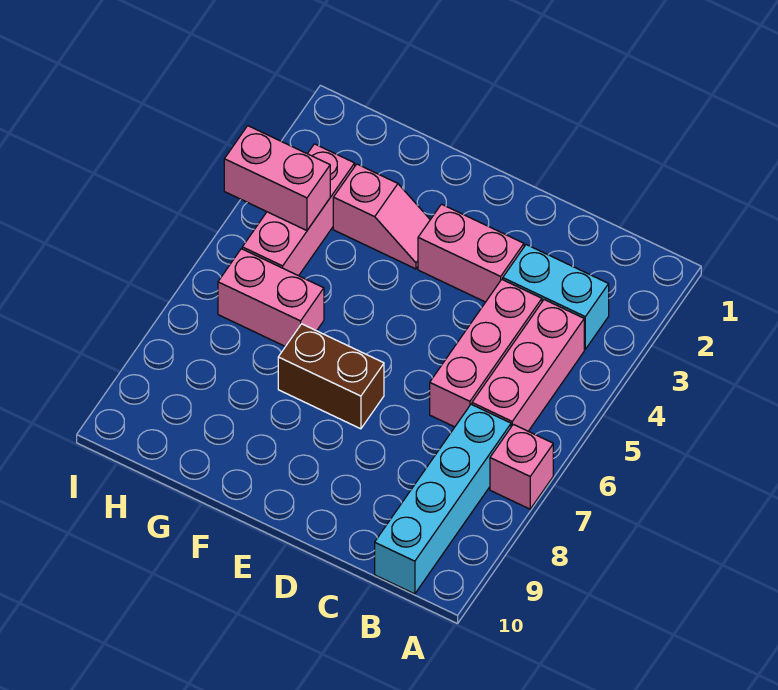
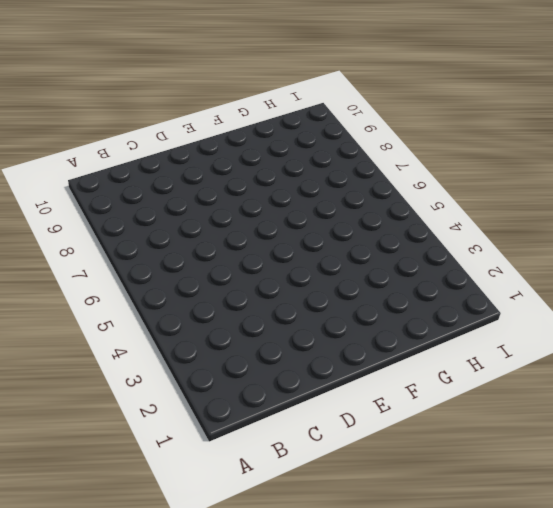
none -> pink 1x1 brick [490,424,553,509]
none -> cyan 1x2 brick [503,245,609,349]

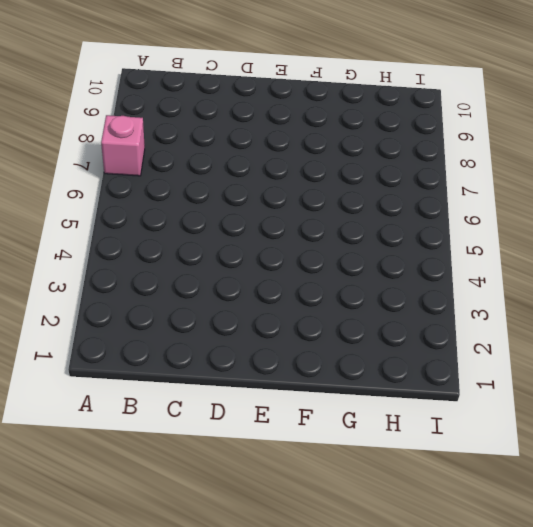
none -> cyan 1x2 brick [503,245,609,349]
none -> pink 1x3 brick [472,300,584,431]

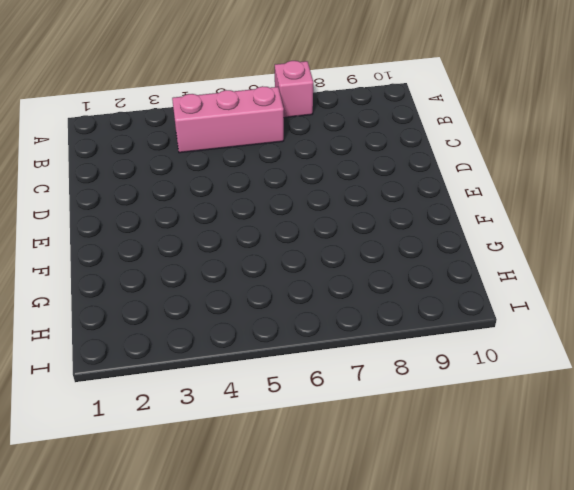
none -> cyan 1x2 brick [503,245,609,349]
none -> cyan 1x4 brick [375,404,511,594]

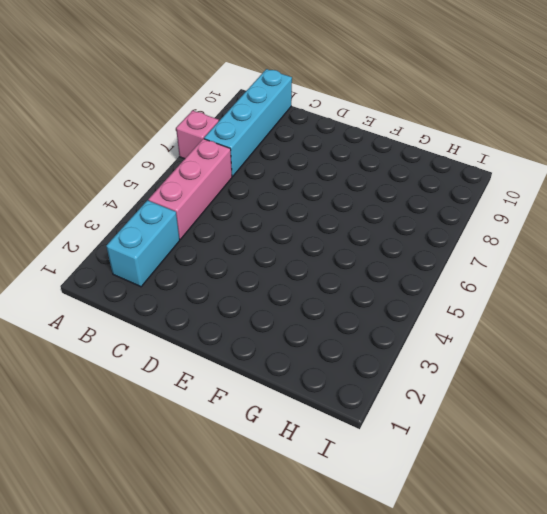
cyan 1x2 brick [106,200,180,287] -> cyan 1x2 brick turned to [503,245,609,349]
none -> pink 1x3 brick [430,279,542,427]
none -> pink 1x2 brick [418,204,524,302]

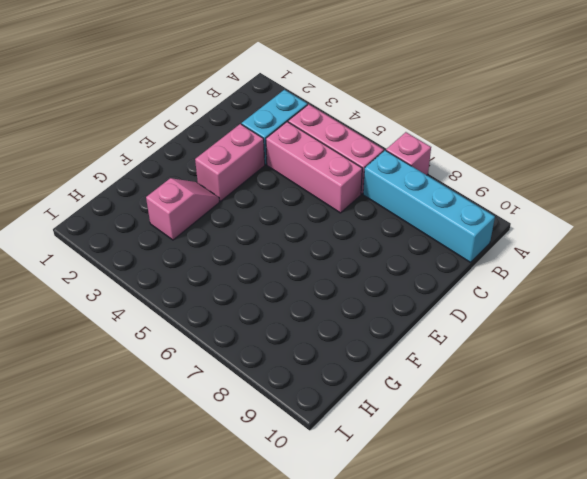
none -> brown 1x2 brick [278,324,384,429]
none -> pink 1x2 brick [218,249,324,347]

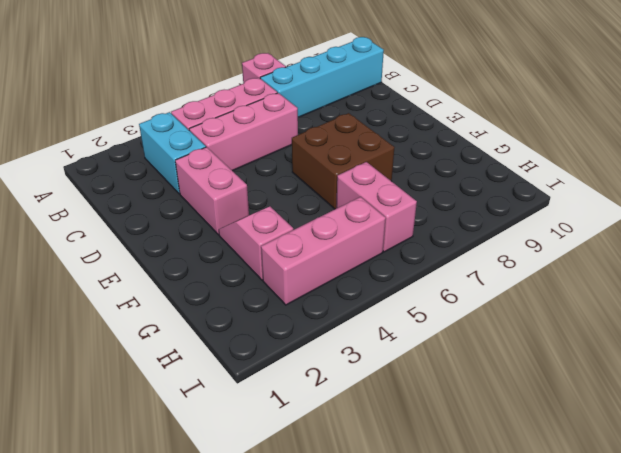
brown 2x2 brick [292,113,395,209] -> brown 1x2 brick [278,324,384,429]
none -> pink 1x2 brick [224,126,330,231]

